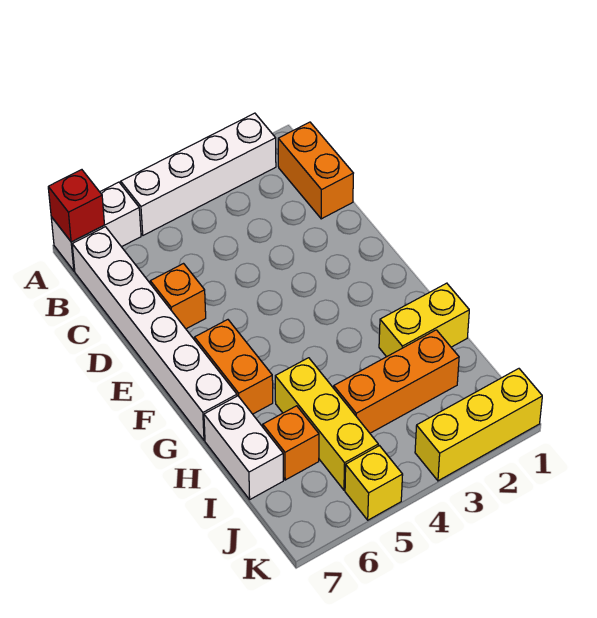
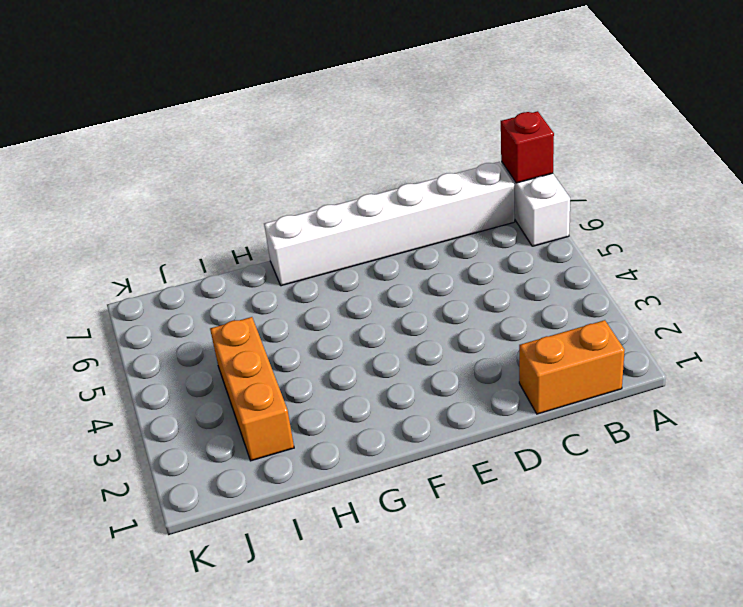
none -> white 1x4 brick [121,113,276,235]
none -> orange 1x1 brick [150,264,206,329]
none -> orange 1x2 brick [195,320,273,414]

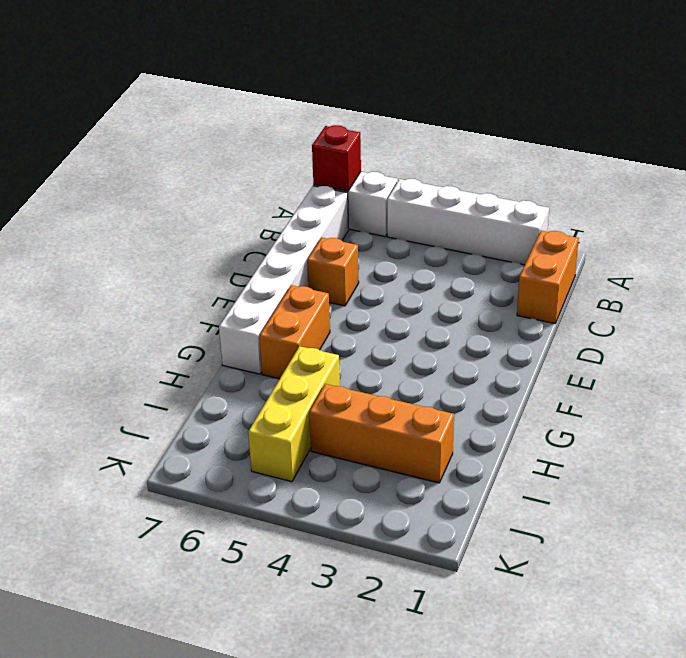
none -> yellow 1x2 brick [379,283,469,357]
none -> white 1x2 brick [204,396,283,499]
none -> orange 1x1 brick [263,406,319,480]

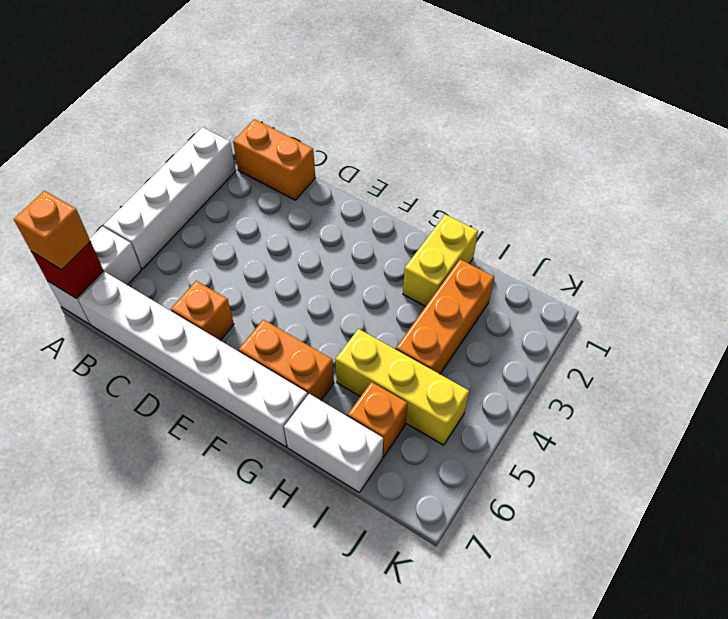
orange 1x1 brick [14,191,90,270] -> none
none -> yellow 1x3 brick [415,369,542,481]
none -> yellow 1x1 brick [345,446,403,520]

